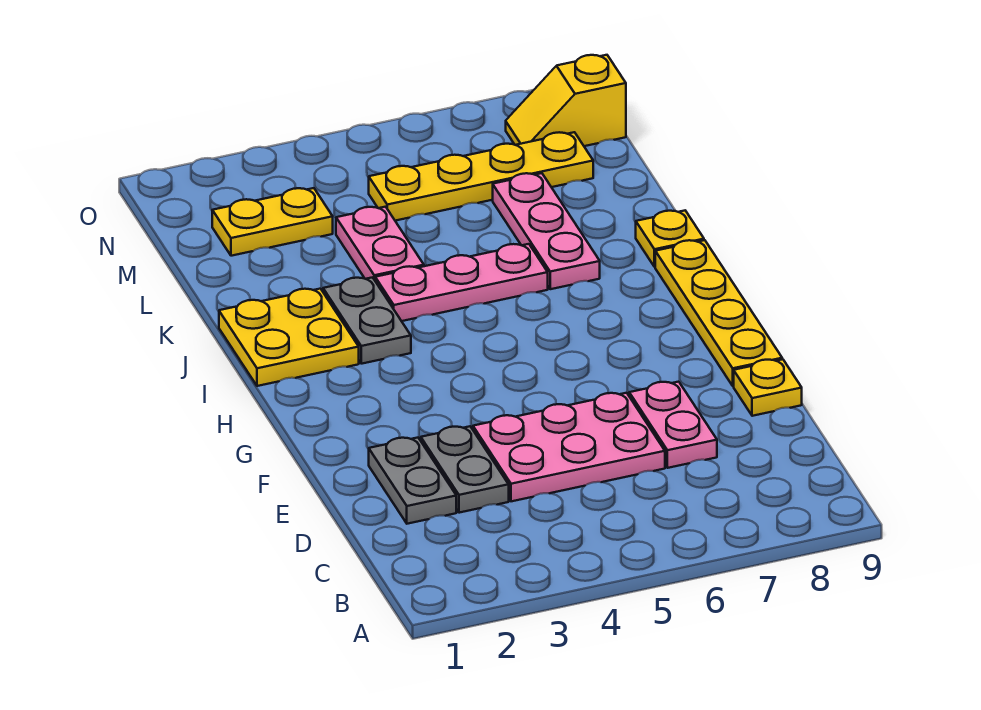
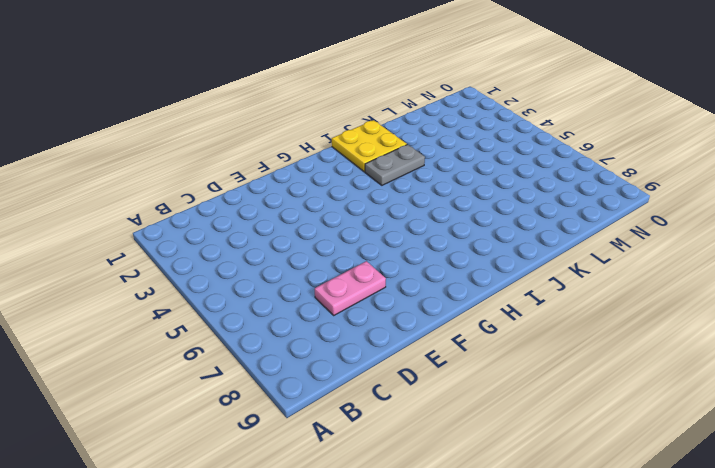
none -> grey 1x2 plate [369,438,456,524]
none -> grey 1x2 plate [421,426,509,513]
none -> pink 2x3 plate [473,393,665,501]

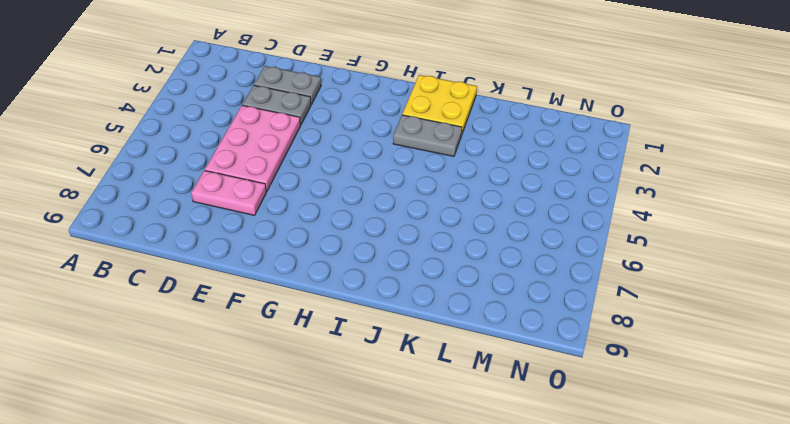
none -> yellow 1x1 plate [734,359,802,416]
none -> yellow 1x4 plate [655,240,782,386]
none -> pink 1x3 plate [375,244,548,321]

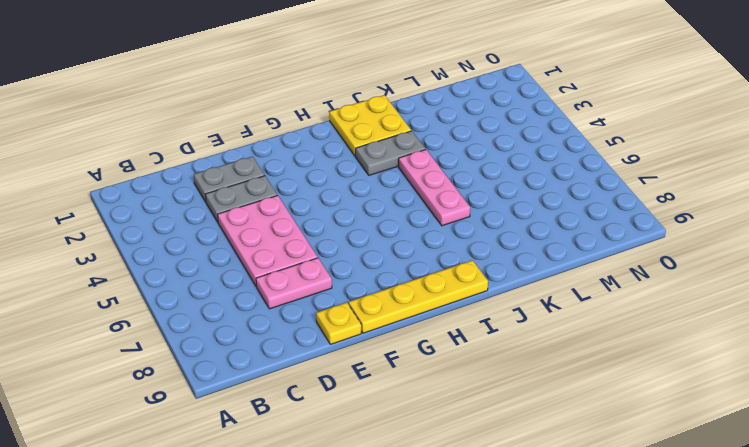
none -> pink 1x3 plate [493,173,600,289]
none -> yellow 1x1 plate [636,211,704,267]
none -> pink 1x2 plate [336,207,424,280]

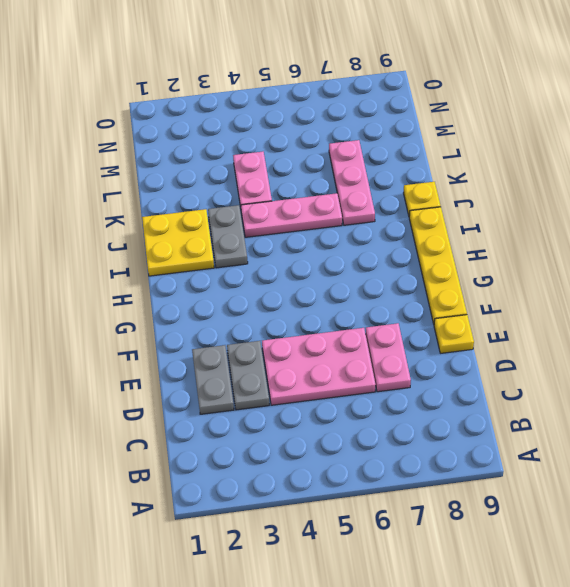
none -> yellow 1x2 plate [212,188,333,256]
none -> yellow 1x4 plate [369,132,593,221]
none -> yellow 1x2 slope [506,55,626,146]

